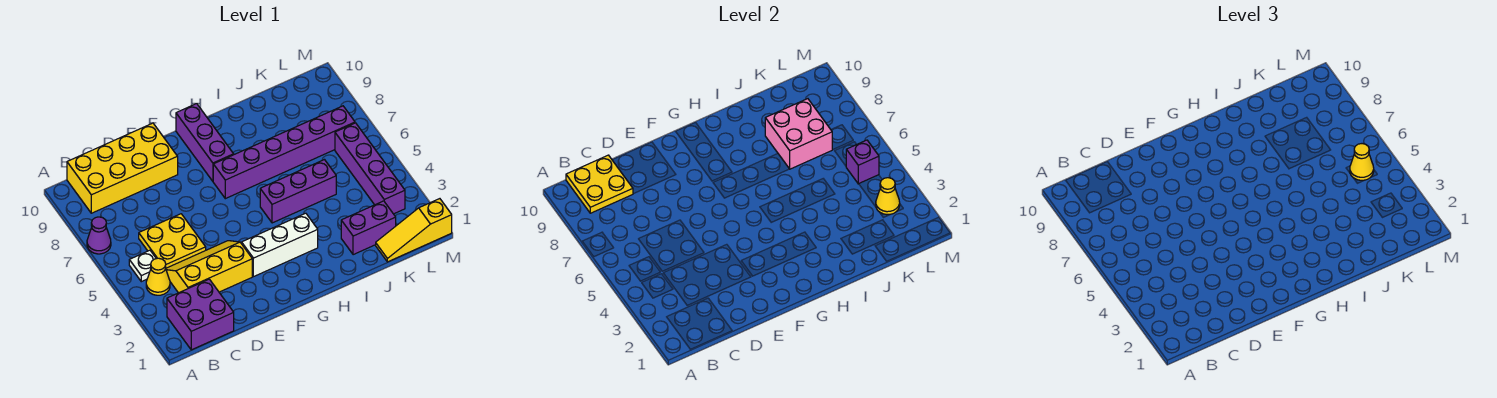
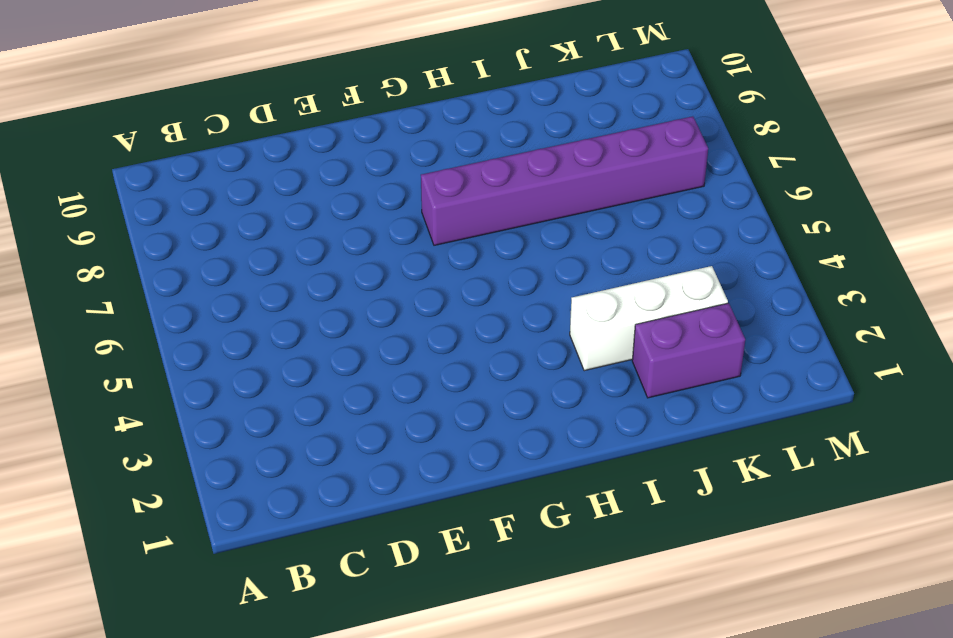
white 1x3 brick [570,266,728,371] -> white 1x3 brick moved to [242,213,318,277]
none -> purple 1x1 cone [87,217,111,254]
none -> purple 2x2 brick [167,279,234,350]
none -> yellow 1x1 cone [146,258,170,295]

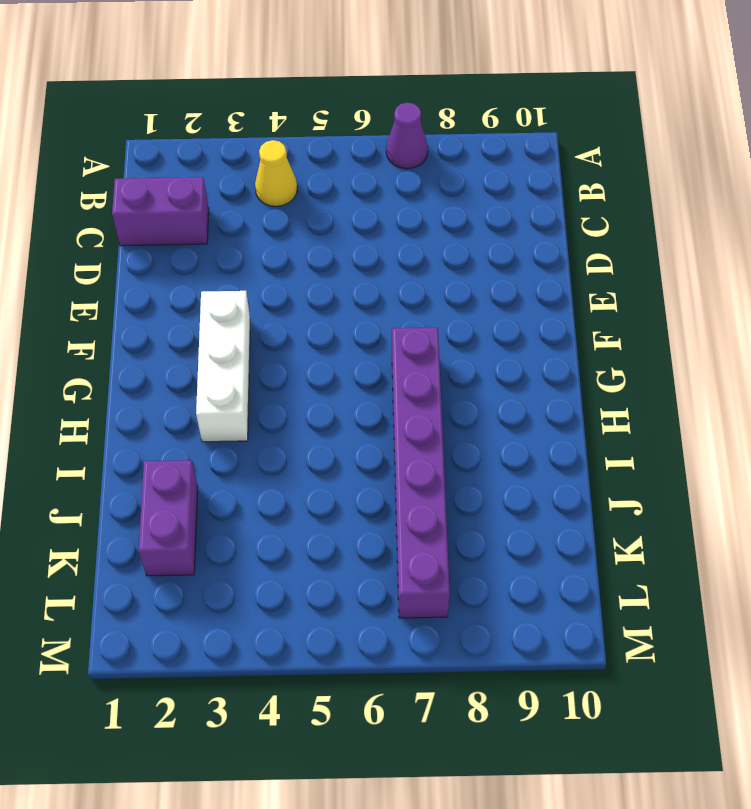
purple 1x2 brick [112,177,209,246] -> purple 2x2 brick [167,279,234,350]
none -> white 1x1 plate [129,250,156,282]
none -> yellow 2x4 brick [67,123,178,213]
none -> yellow 2x3 slope [166,241,252,293]

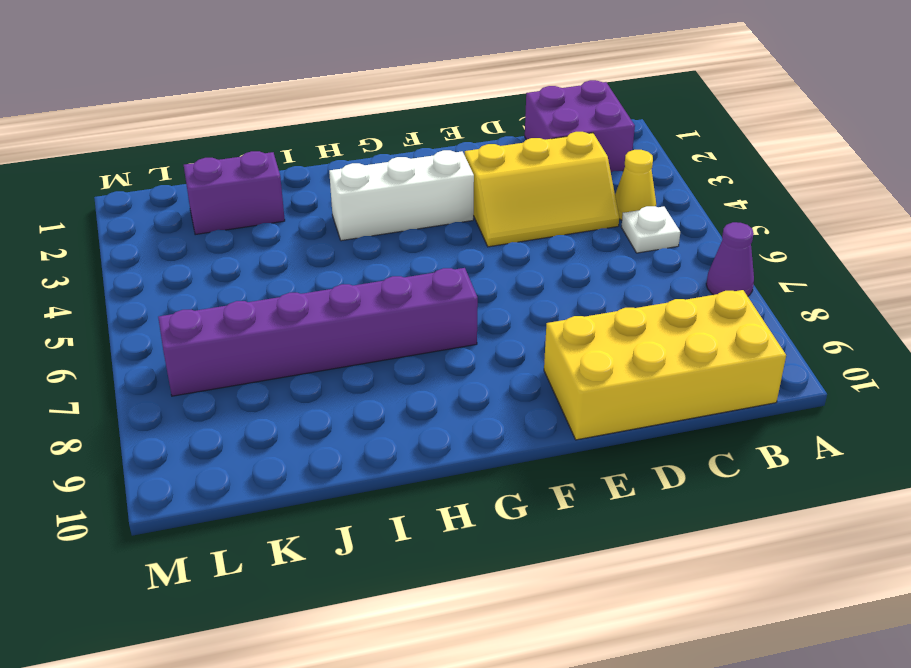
none -> yellow 2x2 plate [139,214,206,268]
none -> purple 1x3 brick [176,104,234,181]
none -> purple 1x3 brick [260,160,336,223]

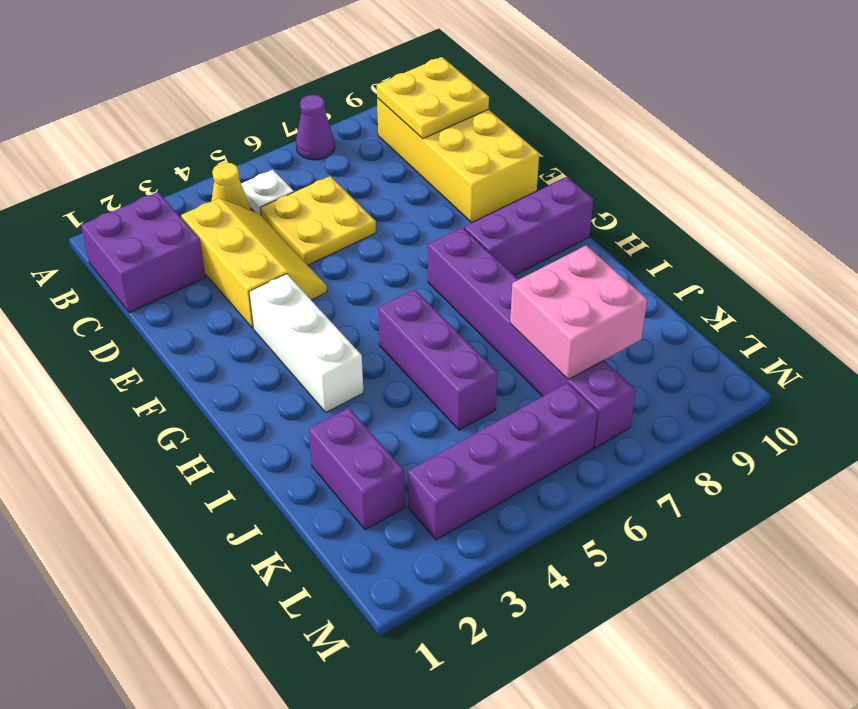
none -> yellow 1x3 slope [376,199,452,262]
none -> yellow 1x1 cone [876,178,900,215]
none -> purple 1x1 brick [846,140,879,184]

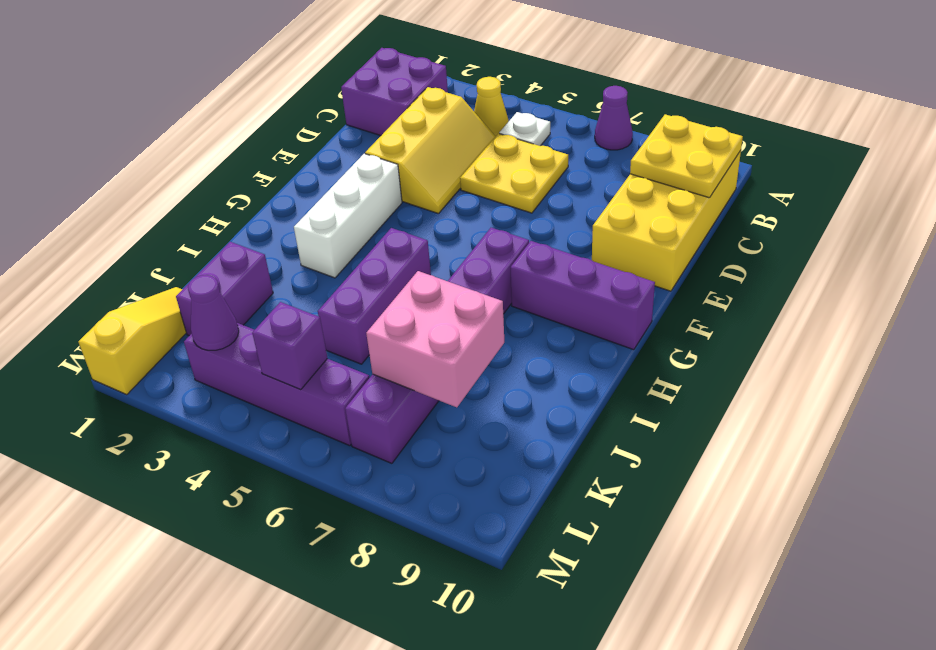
purple 1x1 cone [188,275,239,350] -> yellow 1x1 cone [876,178,900,215]
none -> yellow 1x1 cone [1350,144,1374,180]

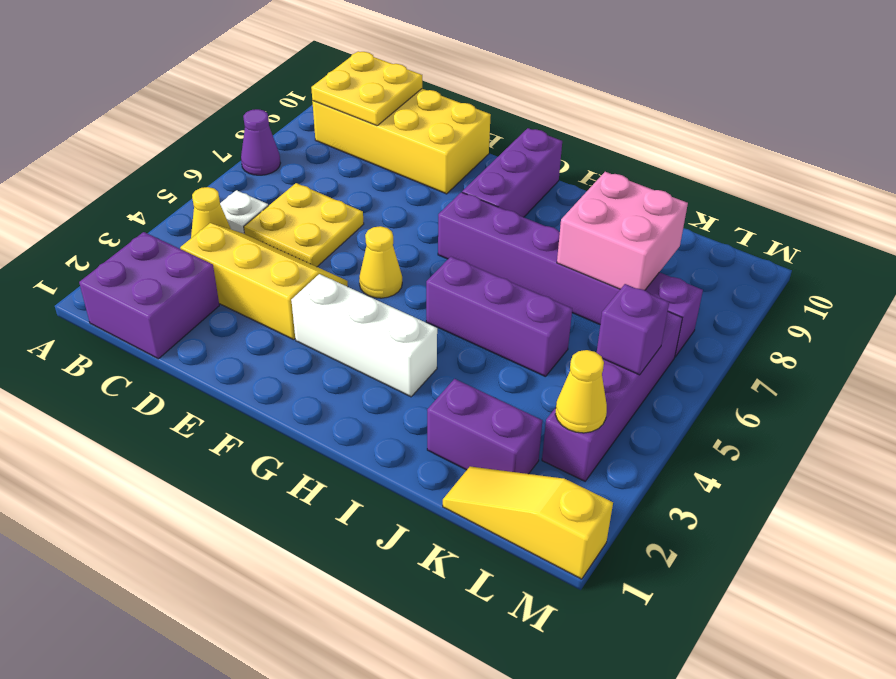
yellow 1x1 cone [359,226,402,298] -> yellow 1x1 cone moved to [1350,144,1374,180]

